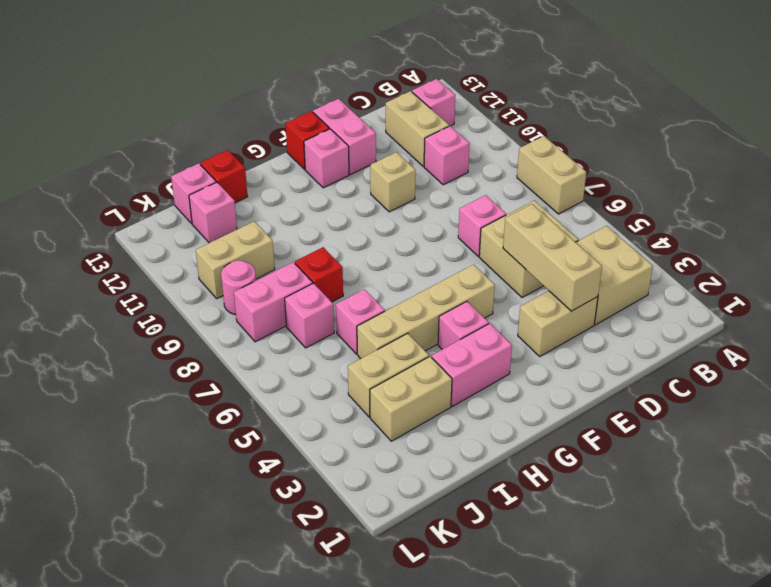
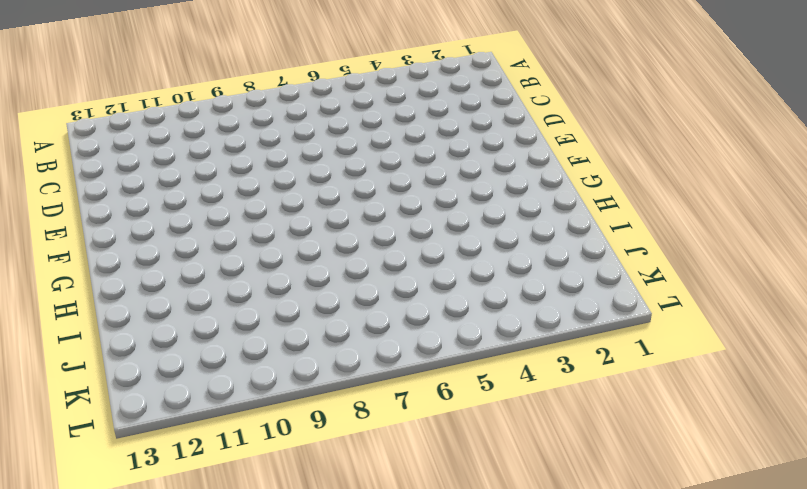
none -> tan 1x2 brick [517,136,586,214]
none -> tan 2x2 brick [576,226,653,325]
none -> pink 1x1 brick [412,79,455,126]

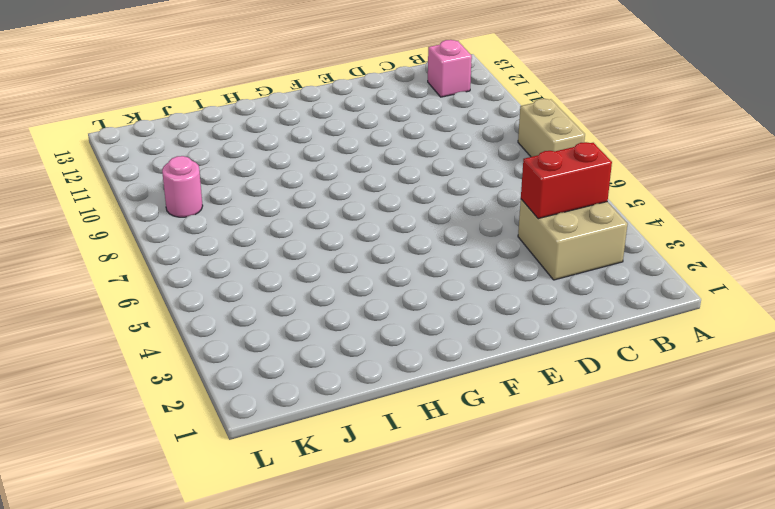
red 1x2 brick [521,142,612,219] -> none
none -> tan 2x2 brick [479,201,578,298]
none -> pink 1x1 brick [424,126,470,185]
none -> tan 1x2 brick [386,91,449,166]

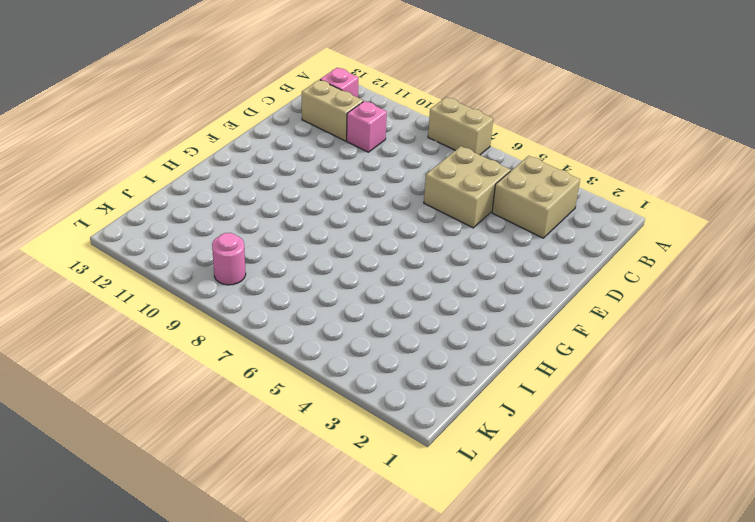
none -> tan 1x2 brick [518,291,598,356]
none -> pink 1x1 brick [458,195,506,256]
none -> tan 1x1 brick [370,152,416,212]

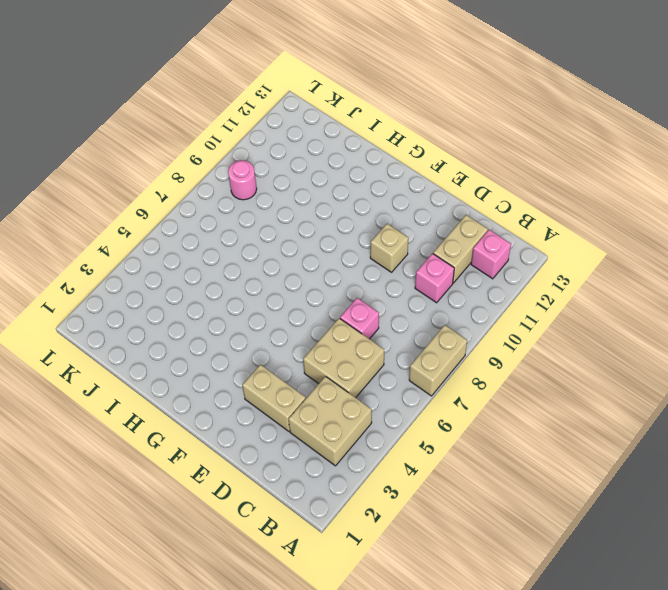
none -> pink 1x2 brick [313,99,376,175]
none -> tan 1x4 brick [357,265,495,359]
none -> pink 1x1 brick [304,129,349,188]

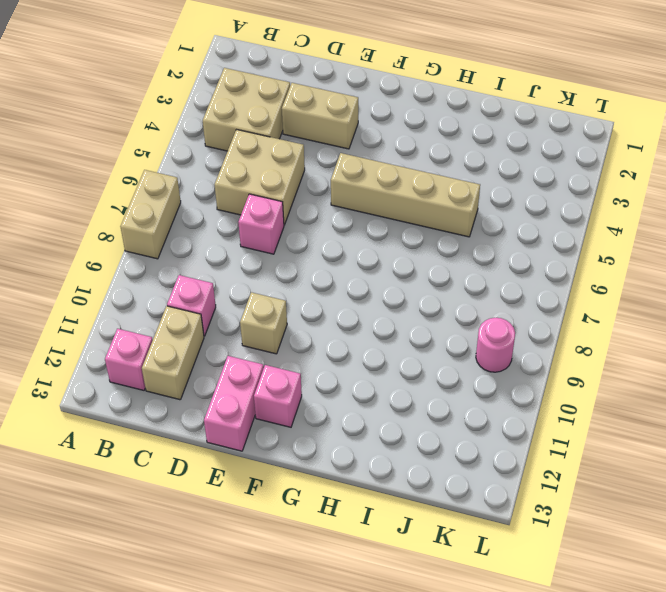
none -> red 1x1 brick [286,111,329,170]
none -> pink 1x2 brick [432,323,512,406]
none -> pink 1x1 brick [438,301,489,349]

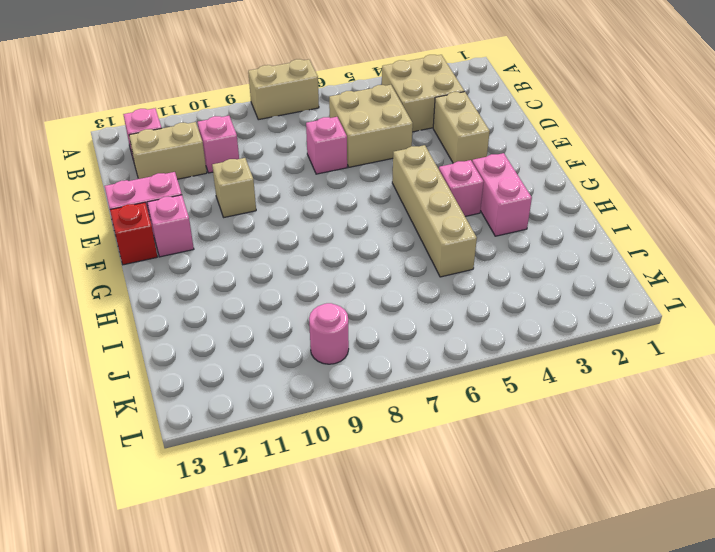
none -> tan 1x2 brick [370,357,452,441]
none -> tan 1x2 brick [348,333,429,417]
none -> pink 1x1 brick [336,289,385,354]

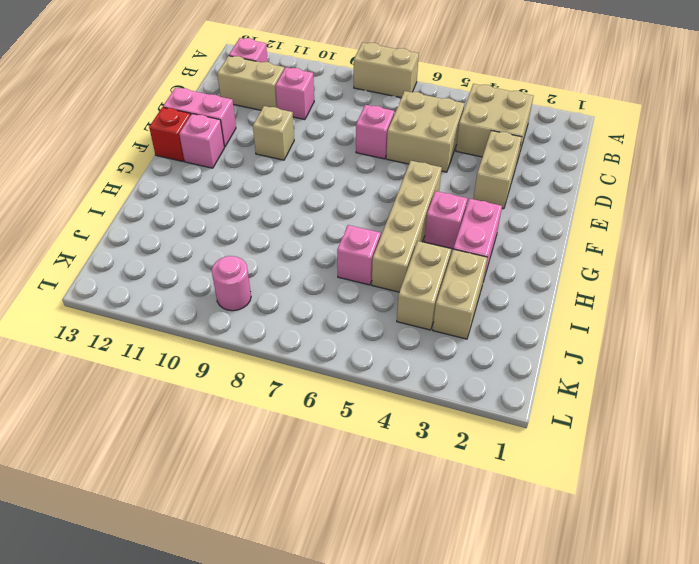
none -> red 1x1 brick [295,247,343,302]
none -> red 1x1 brick [200,150,248,203]
none -> pink 1x1 brick [285,283,334,348]

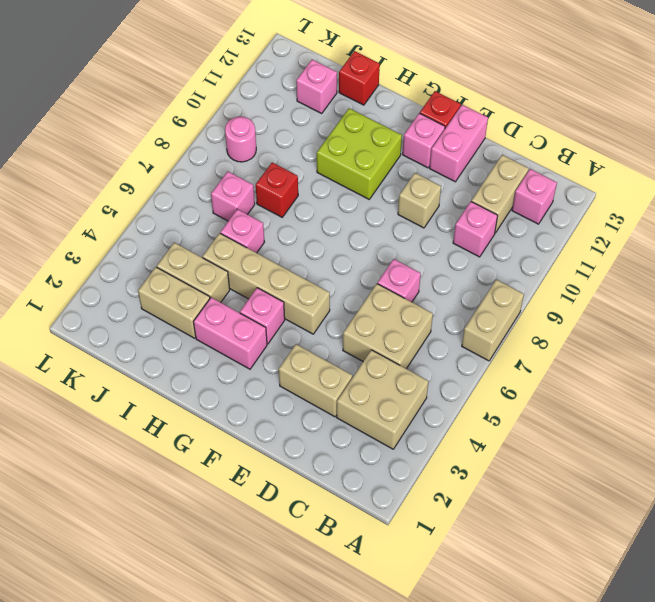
lime 2x2 brick [317,108,402,199] -> none
none -> pink 1x2 brick [234,262,313,342]
none -> tan 1x2 brick [196,221,275,298]
none -> pink 1x1 brick [171,163,216,224]

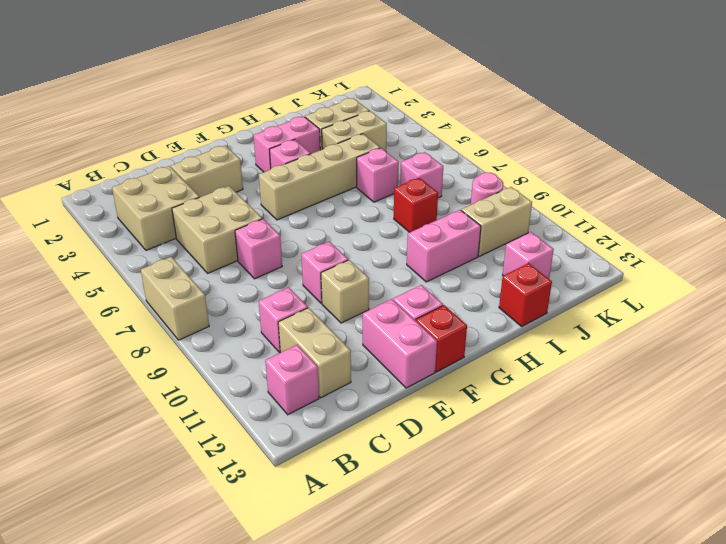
pink 1x1 brick [301,242,348,303] -> pink 1x1 brick moved to [171,163,216,224]
pink 1x2 brick [407,210,481,282] -> pink 1x2 brick moved to [234,262,313,342]
none -> tan 1x3 brick [503,204,602,311]

